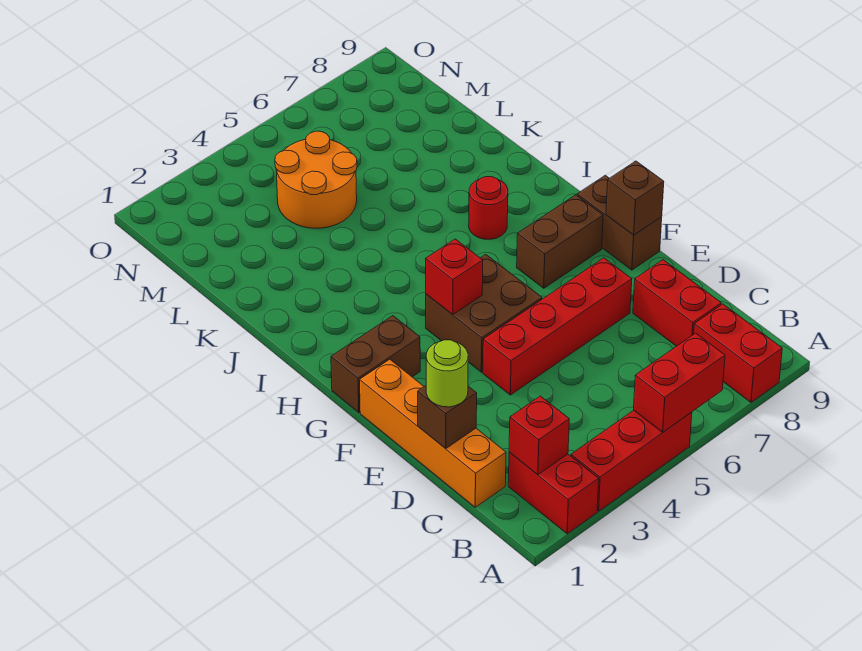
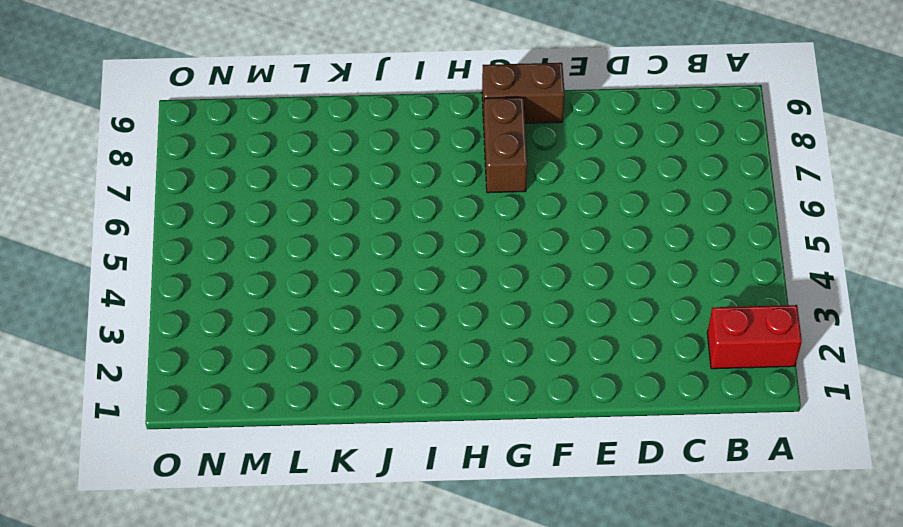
none -> red 1x3 brick [571,410,692,511]
none -> red 1x2 brick [694,304,782,402]
none -> orange 1x4 brick [360,359,506,507]

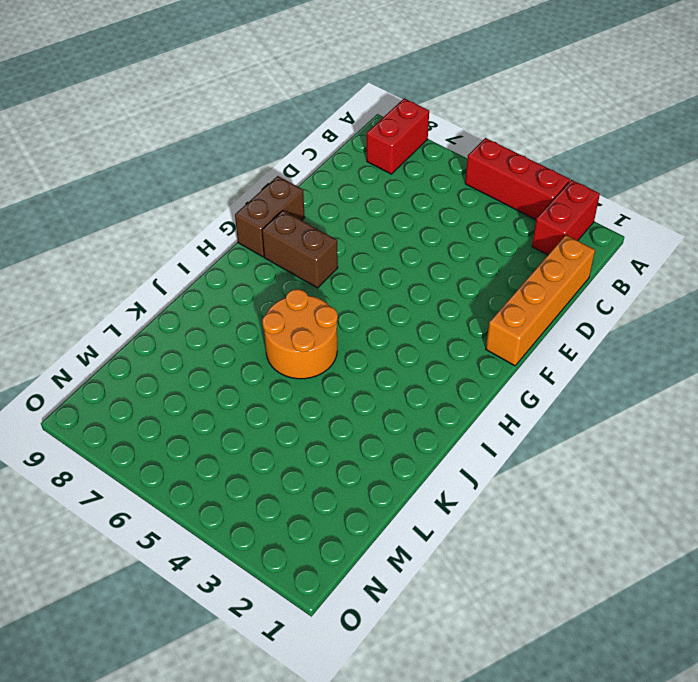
orange 2x2 round brick [262,289,338,379] -> orange 2x2 round brick moved to [275,131,357,228]
none -> red 1x2 brick [633,260,721,346]
none -> red 1x4 brick [483,258,632,395]
none -> brown 2x2 brick [426,254,542,372]

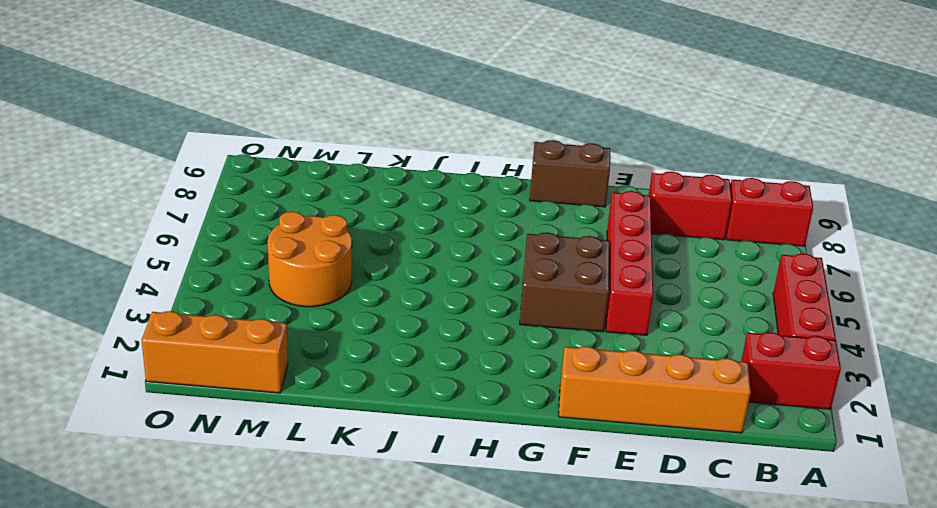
orange 1x3 brick [142,311,288,393] -> none
none -> brown 1x2 brick [331,316,420,413]
none -> brown 1x2 brick [517,195,603,288]
none -> red 1x1 round brick [469,177,508,239]

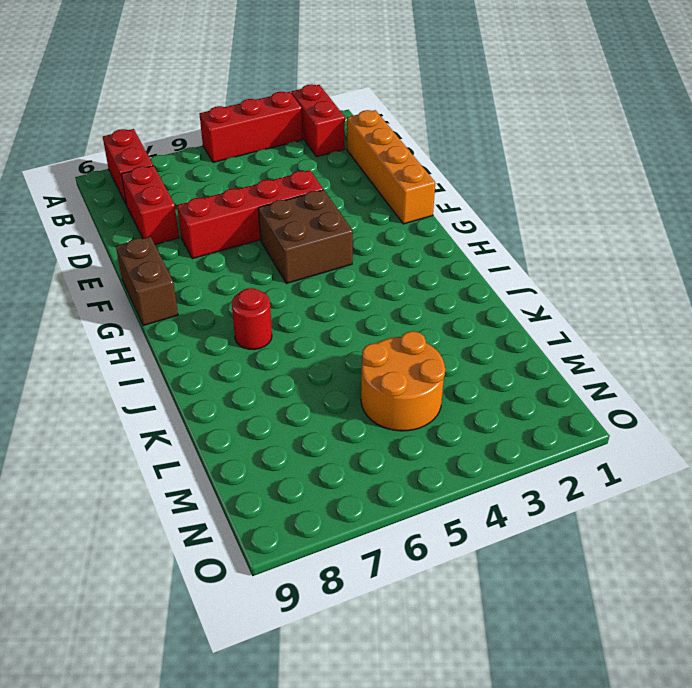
none -> brown 1x2 brick [331,316,420,413]
none -> brown 1x2 brick [517,195,603,288]
none -> red 1x2 brick [634,333,725,432]

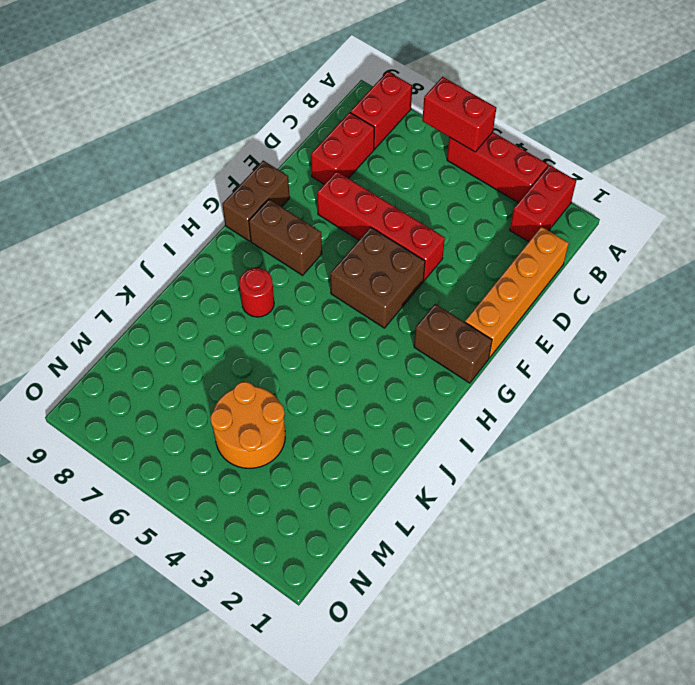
none -> red 1x1 brick [509,396,569,475]
none -> brown 1x1 brick [418,386,477,449]
none -> brown 1x1 brick [606,161,664,235]

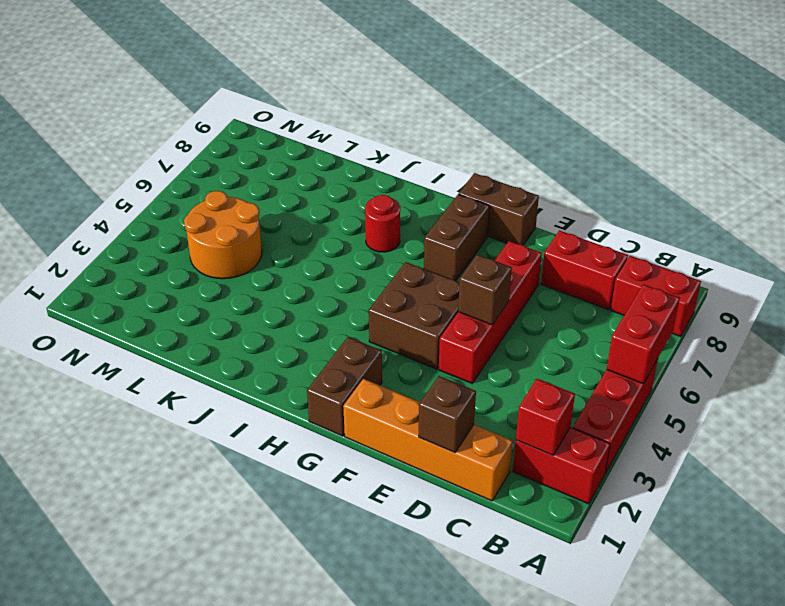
brown 1x1 brick [458,255,512,325] -> brown 1x1 brick moved to [606,161,664,235]
none -> red 1x1 brick [426,239,483,315]
none -> lime 1x1 round brick [426,340,468,407]

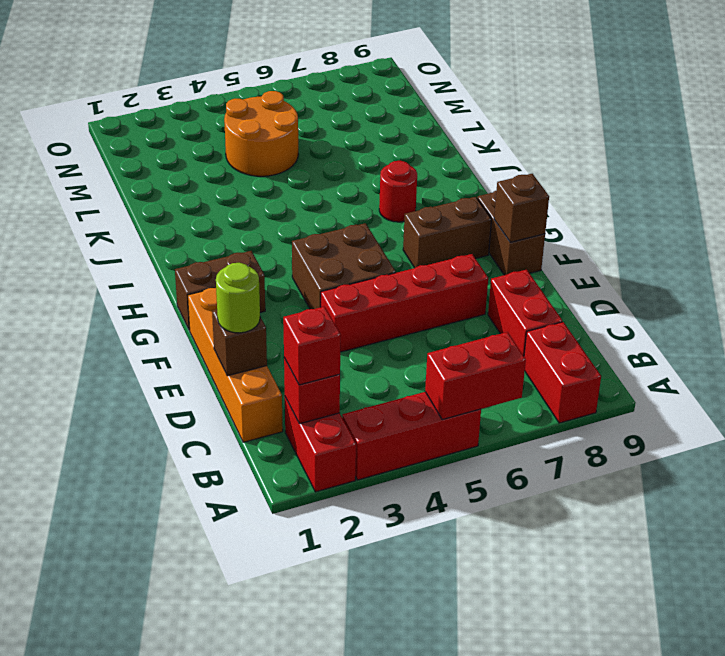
red 1x1 brick [283,306,341,385] -> red 1x1 brick moved to [426,239,483,315]

